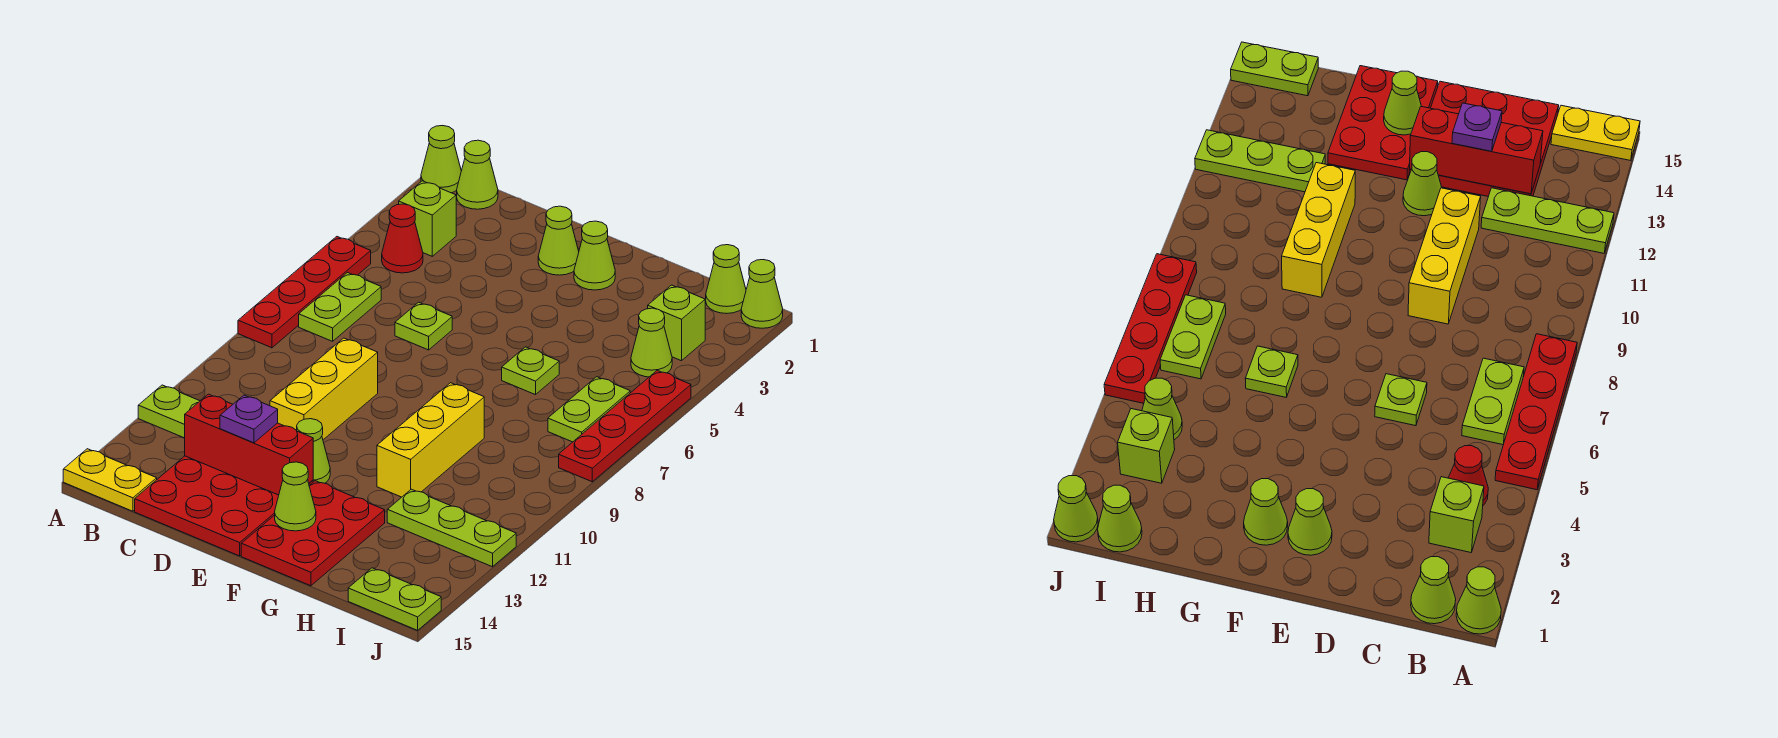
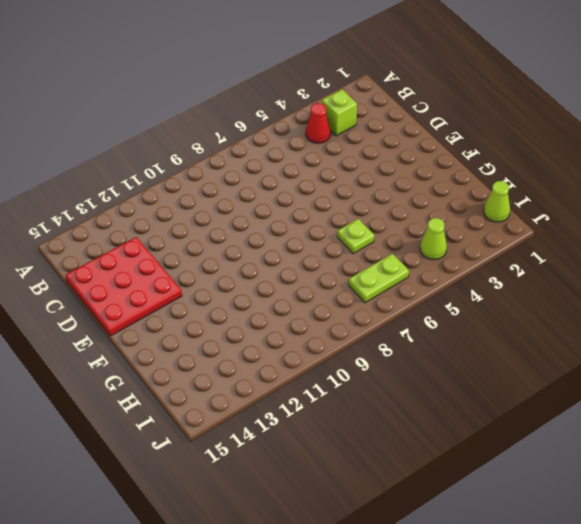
none -> lime 1x1 cone [421,126,461,193]
none -> red 1x4 plate [238,237,371,348]
none -> lime 1x3 plate [138,385,200,438]

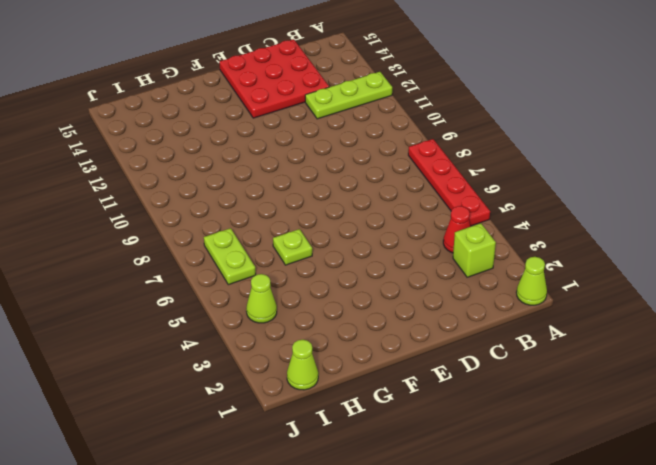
none -> yellow 1x2 plate [63,449,157,511]
none -> lime 1x1 cone [457,140,498,209]
none -> lime 1x2 plate [299,273,381,341]

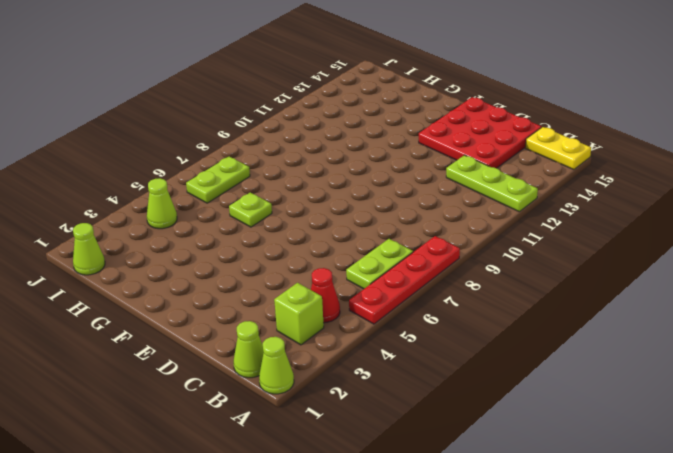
none -> lime 1x1 plate [395,302,452,350]
none -> yellow 1x3 brick [270,338,378,440]
none -> lime 1x1 cone [538,206,579,275]

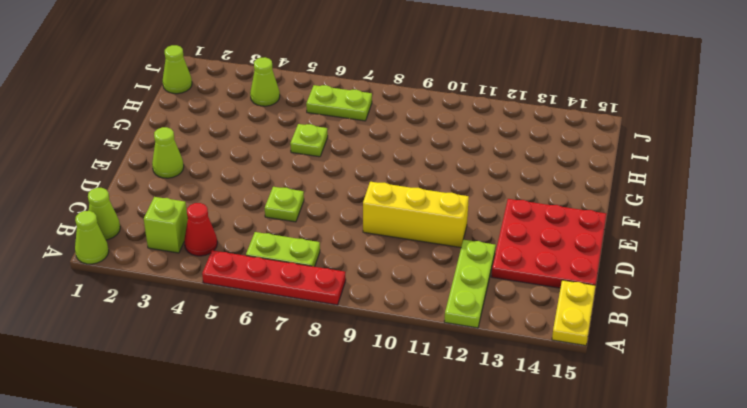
none -> lime 1x1 cone [297,419,330,483]
none -> lime 1x1 cone [574,221,615,290]
none -> red 2x3 plate [241,481,385,586]

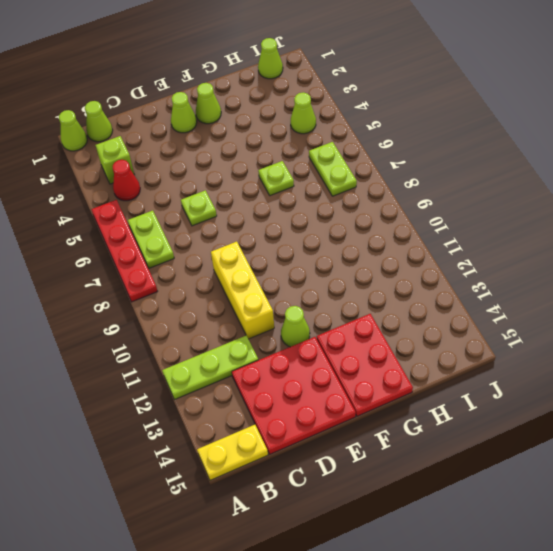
none -> yellow 1x3 brick [377,383,484,497]
none -> lime 1x3 plate [387,489,516,567]
none -> lime 1x1 brick [648,285,705,361]

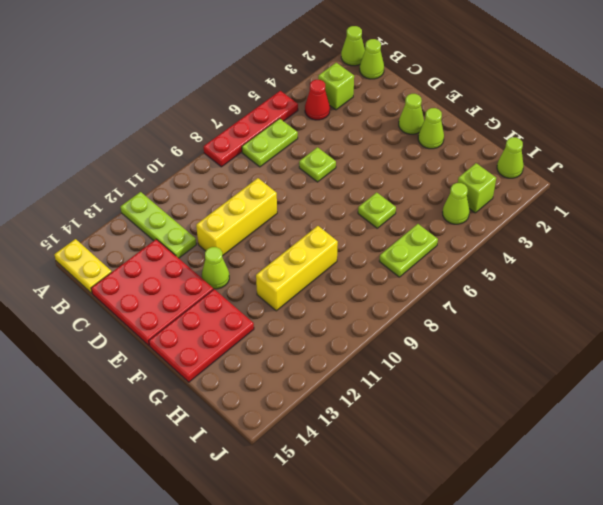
none -> lime 1x3 plate [387,489,516,567]
none -> lime 1x2 plate [348,568,441,630]
none -> lime 1x1 cone [741,260,783,328]

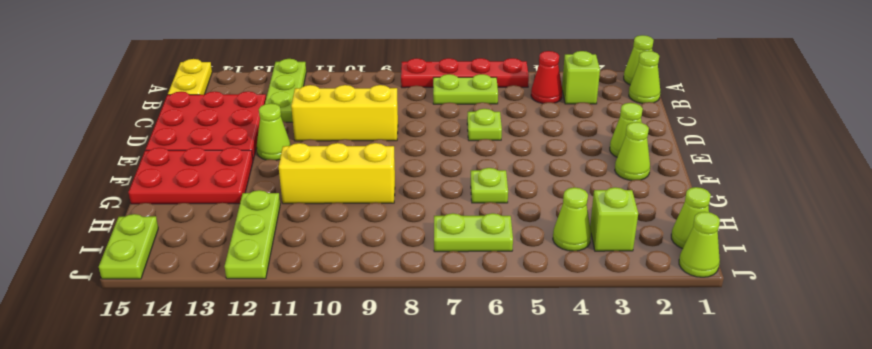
none -> red 1x4 plate [559,370,691,482]
none -> red 1x3 brick [185,394,313,495]
none -> lime 1x1 cone [275,462,316,531]

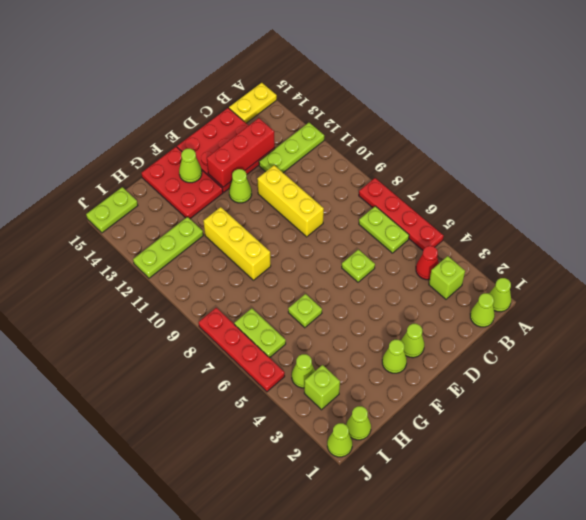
none -> purple 1x1 plate [220,395,278,443]

